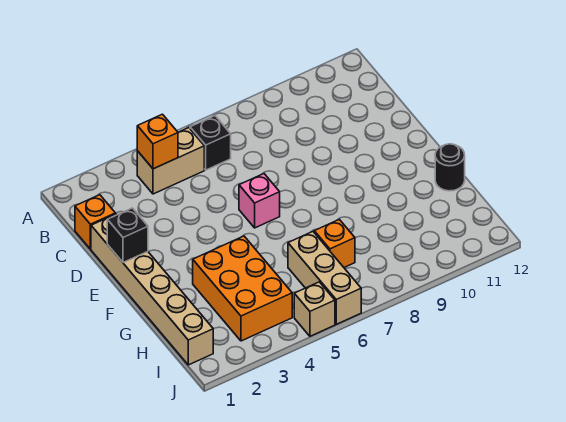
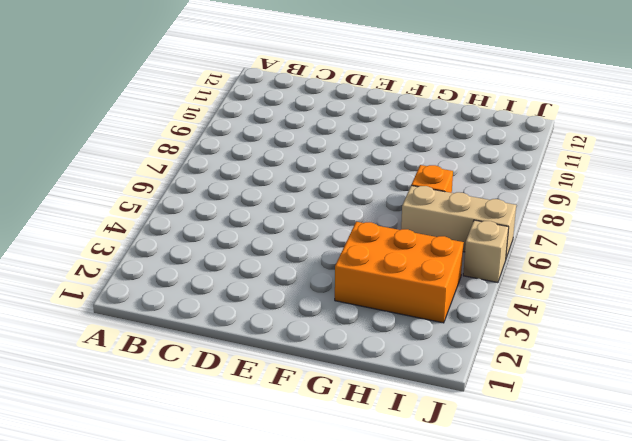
none -> tan 1x2 brick [137,128,204,194]
none -> black 1x1 brick [190,116,231,170]
none -> orange 1x1 brick [75,195,115,249]

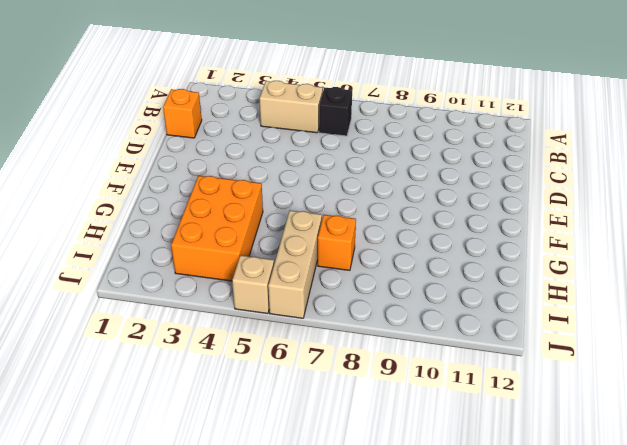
none -> tan 1x6 brick [91,214,213,365]
none -> pink 1x1 brick [239,174,280,228]
none -> black 1x1 round brick [435,144,465,191]

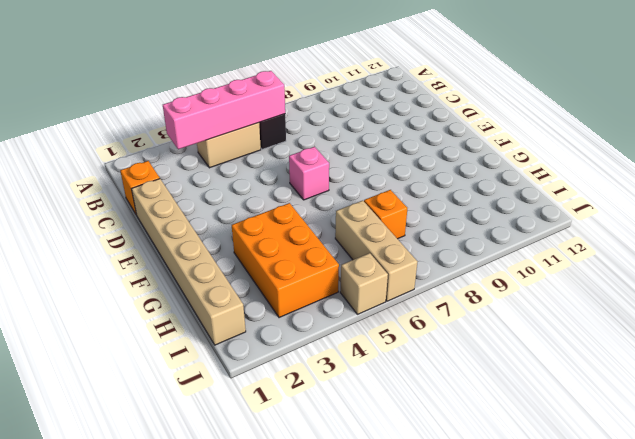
pink 1x4 brick [163,71,285,149] -> orange 1x1 brick [137,114,178,169]
none -> black 1x1 round brick [435,144,465,191]
none -> black 1x1 brick [107,208,148,262]

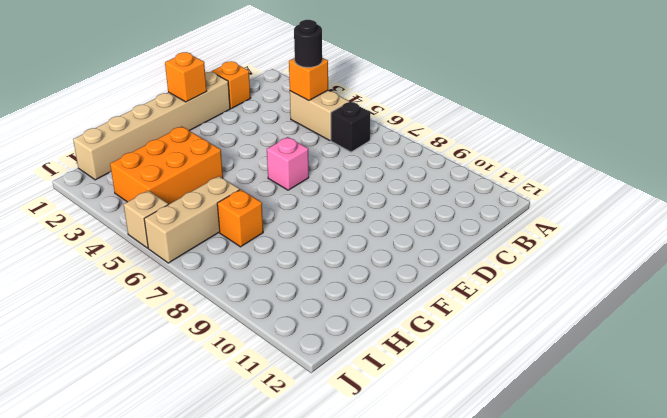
black 1x1 round brick [294,20,322,67] -> black 1x1 round brick moved to [435,144,465,191]
orange 1x1 brick [165,52,207,102] -> black 1x1 brick [107,208,148,262]

